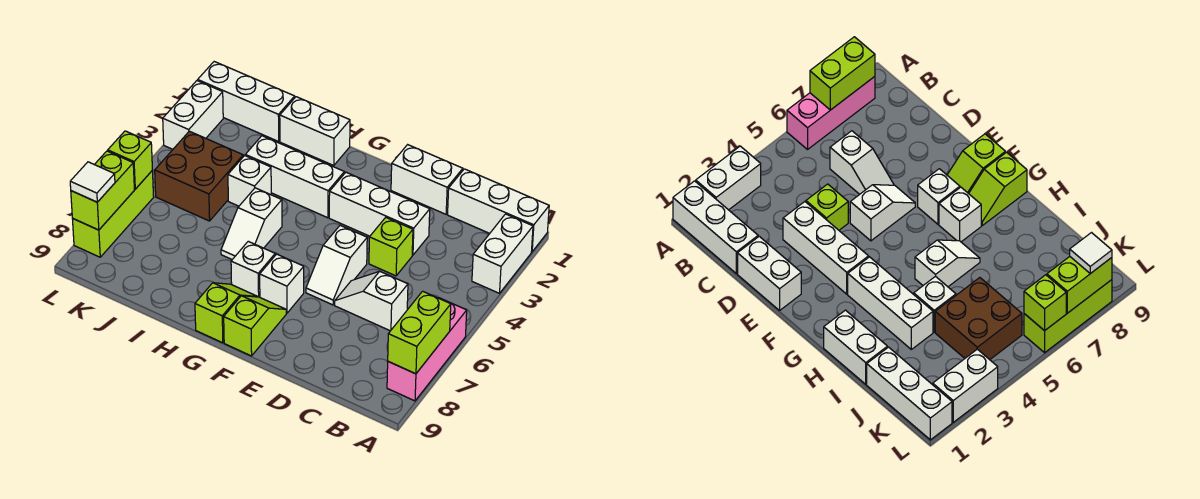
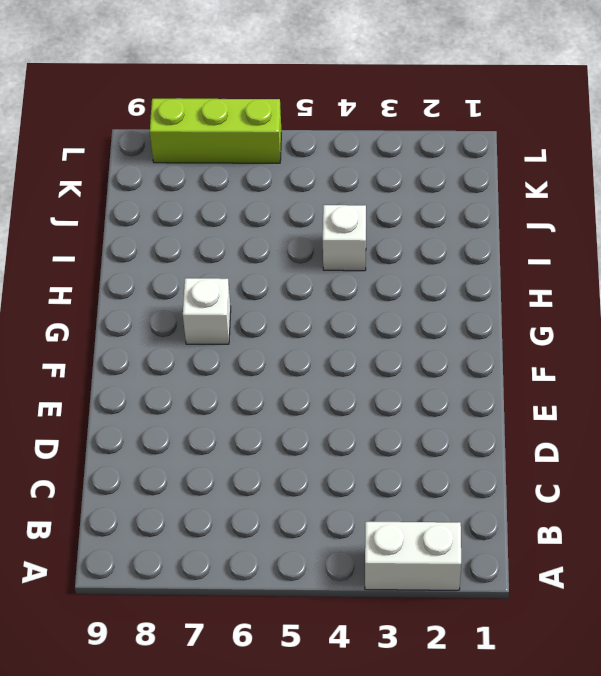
none -> white 1x3 brick [448,169,549,252]
none -> pink 1x3 brick [387,298,467,401]
none -> white 1x2 slope [335,271,408,331]

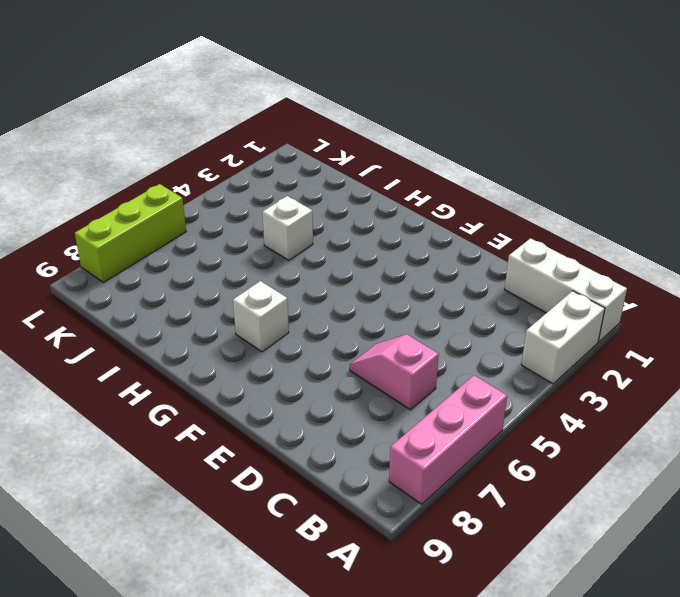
pink 1x2 slope [350,334,439,410] -> white 1x2 slope [335,271,408,331]
none -> white 1x2 brick [391,145,463,214]
none -> white 1x3 brick [329,172,430,255]
none -> lime 1x1 brick [369,218,413,276]

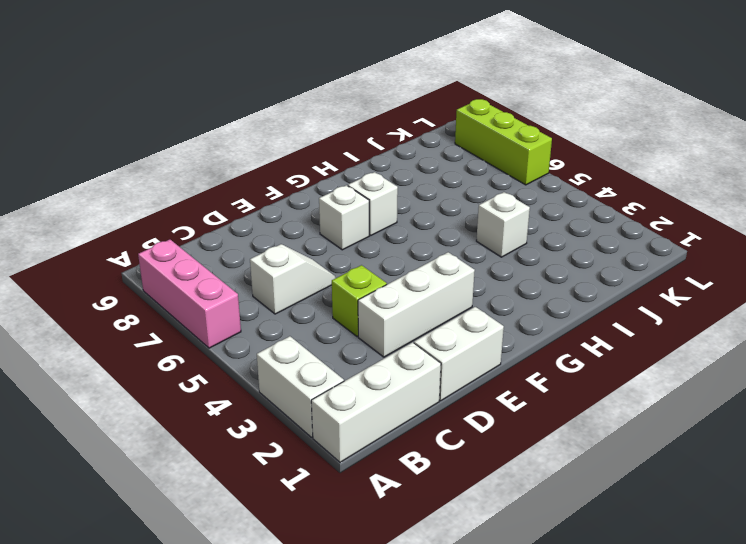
none -> white 1x2 slope [306,225,367,305]
none -> lime 1x2 slope [224,296,286,356]
none -> white 1x3 brick [245,136,344,218]

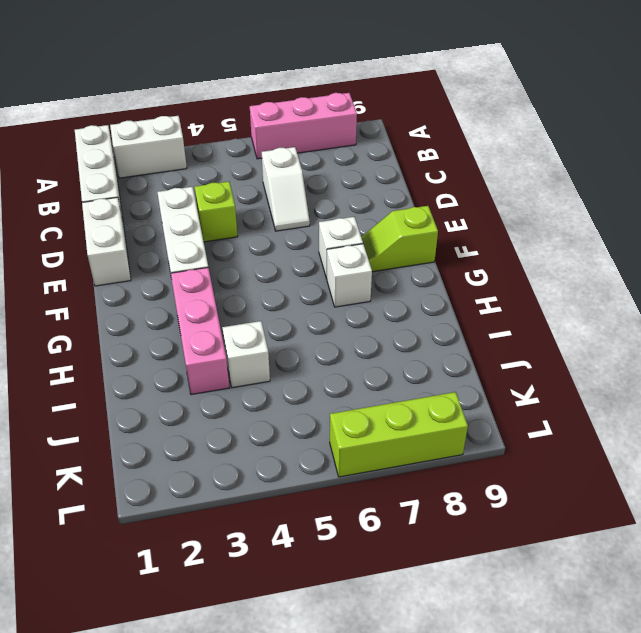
pink 1x3 brick [171,267,229,395] -> white 1x3 brick [245,136,344,218]
none -> white 1x2 slope [306,225,367,305]
none -> lime 1x2 slope [195,283,257,343]
none -> white 1x2 brick [280,97,350,165]

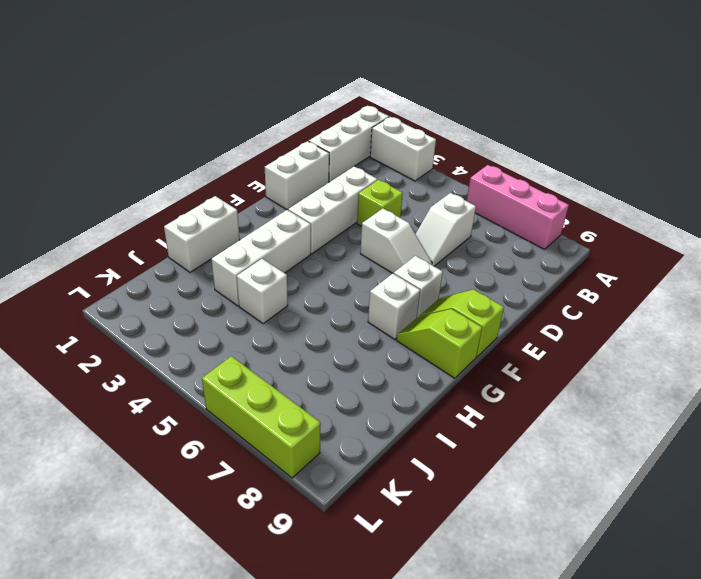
none -> white 1x2 slope [221,188,282,259]
none -> white 1x3 brick [198,62,295,141]
none -> brown 2x2 brick [155,131,243,221]

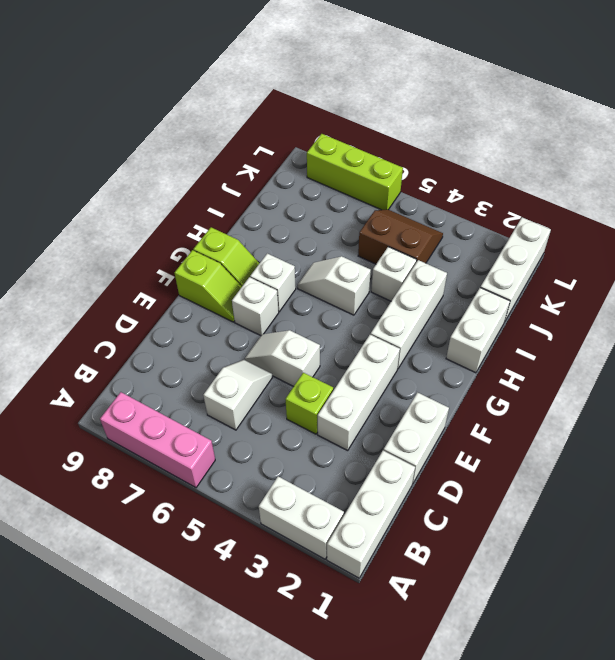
brown 2x2 slope [358,209,443,264] -> brown 2x2 brick [155,131,243,221]
none -> white 1x2 brick [163,81,223,149]
none -> lime 1x2 brick [388,291,451,374]
none -> lime 1x1 brick [108,131,152,189]

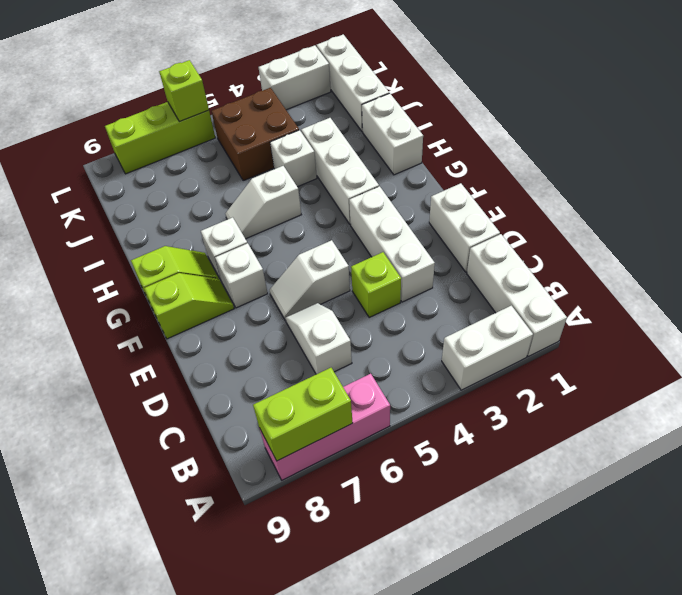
none -> lime 1x2 brick [71,151,134,230]
none -> white 1x1 tile [70,162,115,202]

